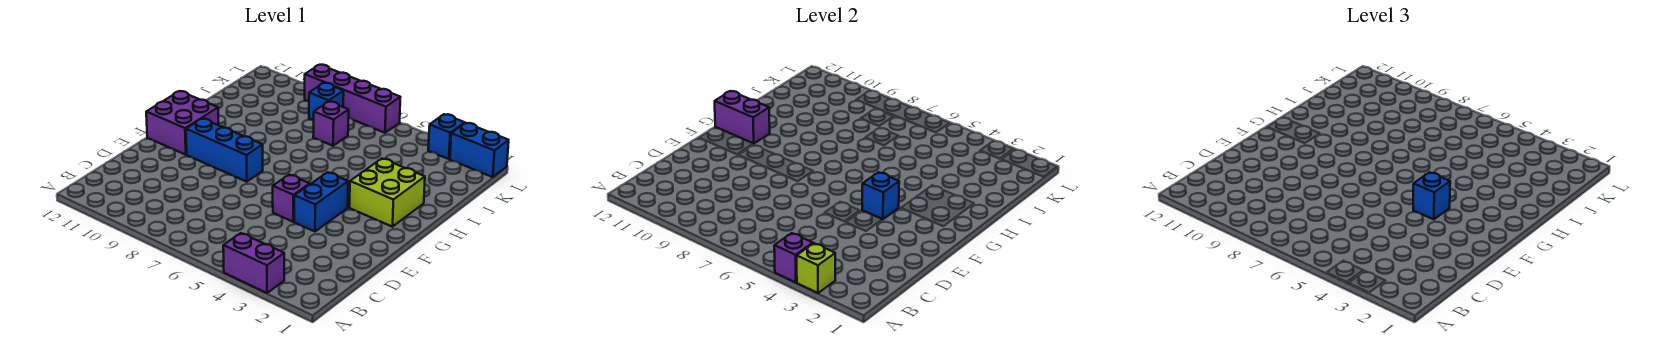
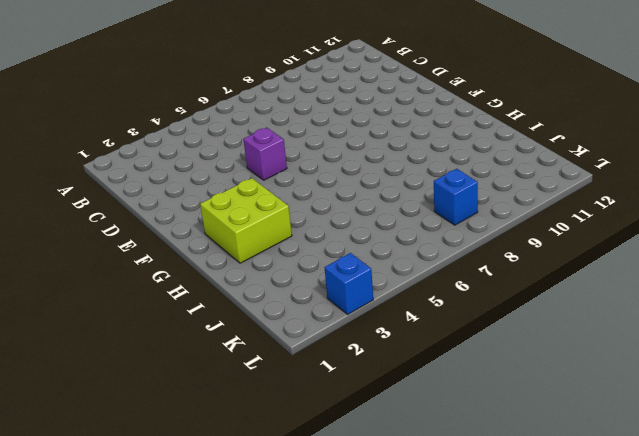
none -> purple 1x2 brick [223,233,284,293]
none -> blue 1x2 brick [294,172,348,232]
none -> blue 1x3 brick [186,118,263,182]

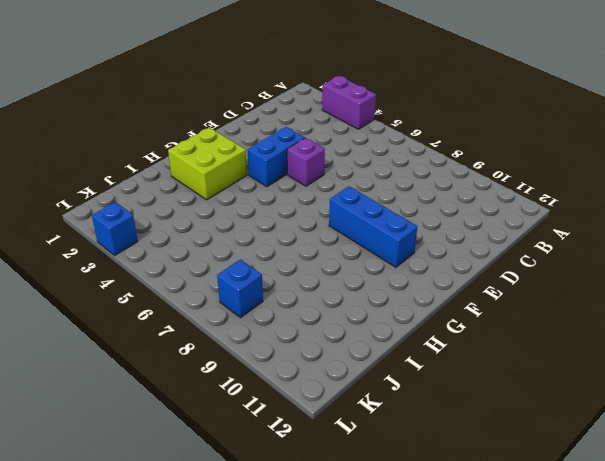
none -> purple 2x2 brick [146,91,219,155]
none -> purple 1x1 brick [313,102,349,146]
none -> blue 1x2 brick [450,123,509,177]

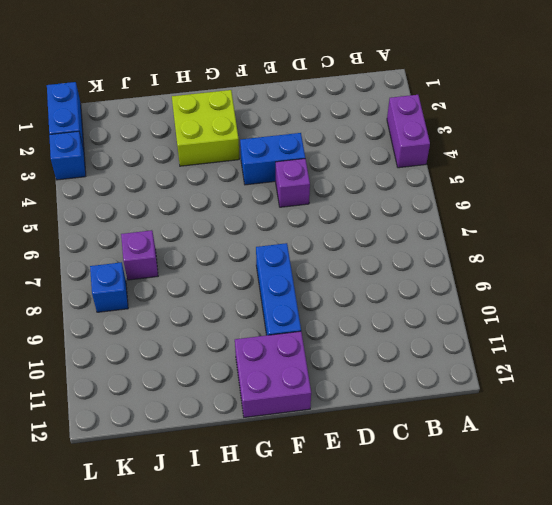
none -> purple 1x4 brick [305,65,400,133]
none -> lime 1x1 brick [797,243,835,293]
none -> purple 1x1 brick [774,233,813,282]

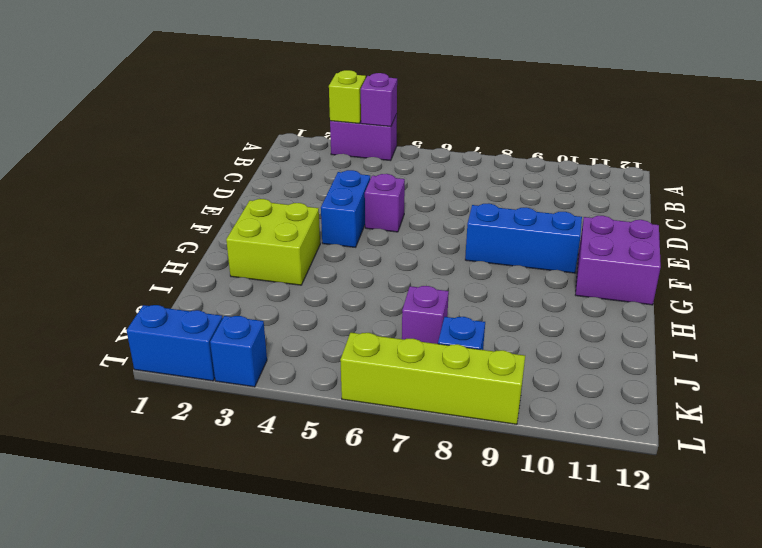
lime 1x4 brick [340,333,525,424] -> purple 1x4 brick [305,65,400,133]
none -> blue 1x1 brick [862,172,899,219]
none -> purple 1x2 brick [715,91,770,144]
none -> blue 1x1 brick [1413,172,1450,219]

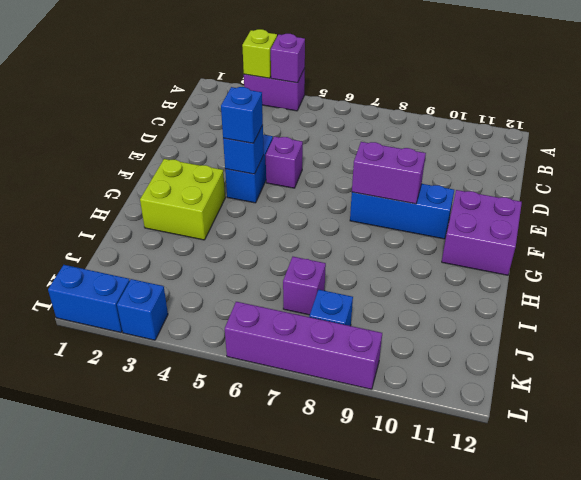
purple 1x2 brick [352,142,426,204] -> purple 1x2 brick moved to [715,91,770,144]

